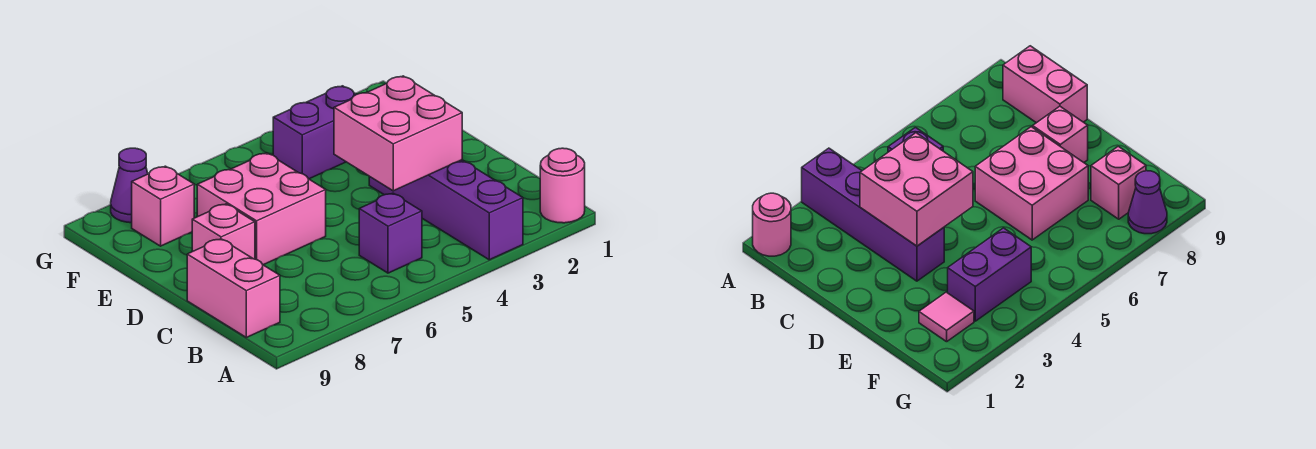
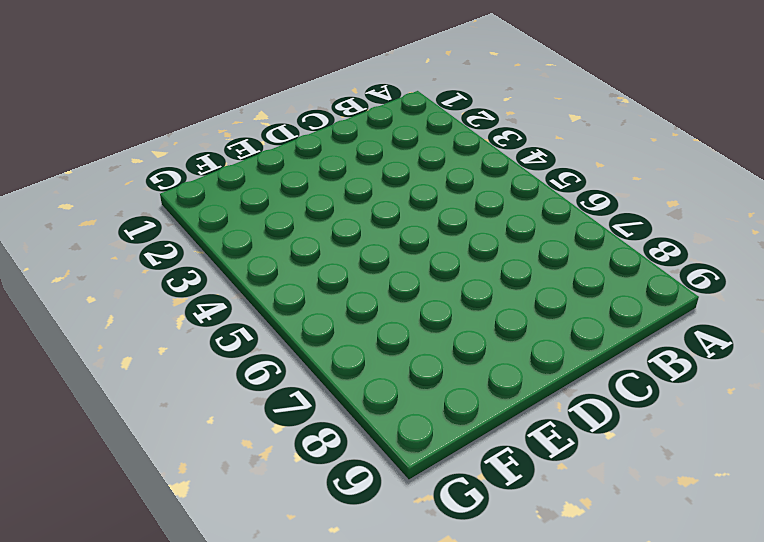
none -> pink 1x1 round brick [540,148,585,223]
none -> purple 1x4 brick [369,160,523,260]

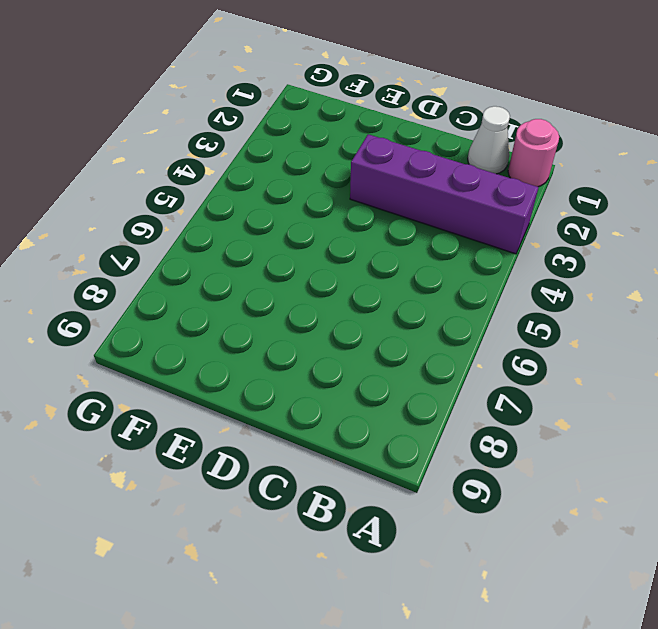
white 1x1 cone [468,106,510,174] -> none
none -> purple 1x1 brick [359,193,422,273]
none -> pink 1x2 brick [187,239,280,337]

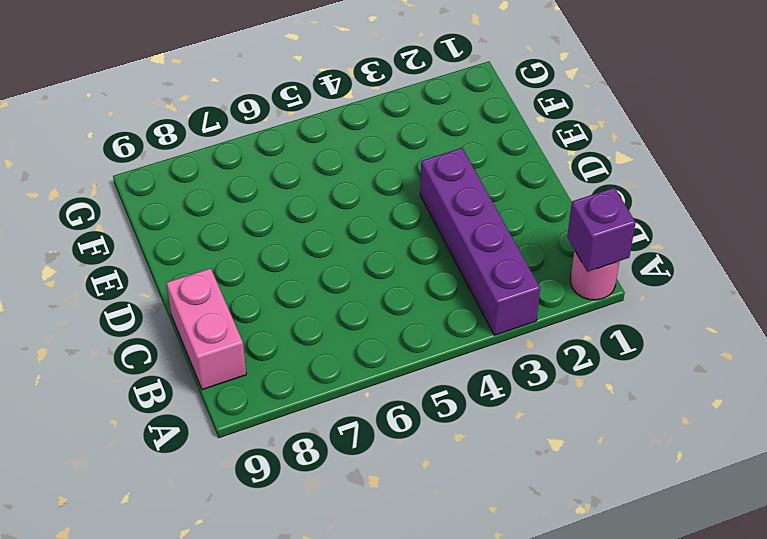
purple 1x1 brick [567,188,636,272] -> purple 1x1 brick moved to [359,193,422,273]
none -> pink 2x2 brick [197,153,326,265]
none -> pink 1x1 brick [192,204,255,259]

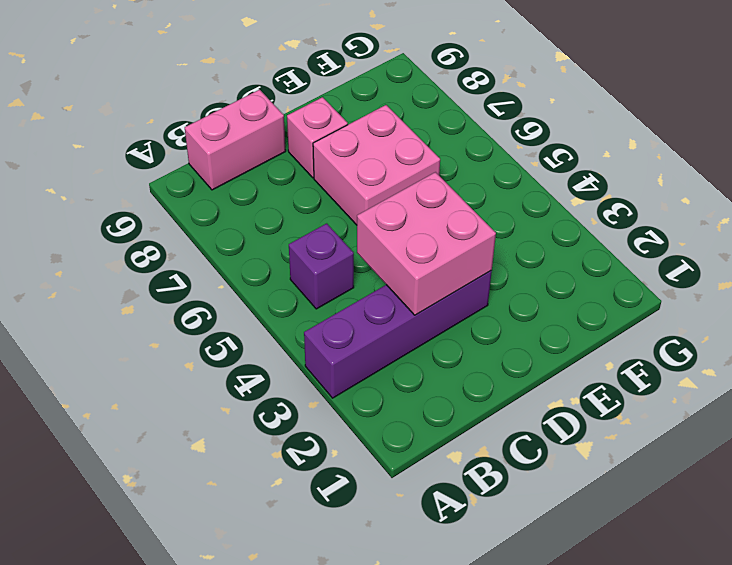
none -> pink 1x1 round brick [540,148,585,223]
none -> pink 1x1 tile [919,292,974,342]

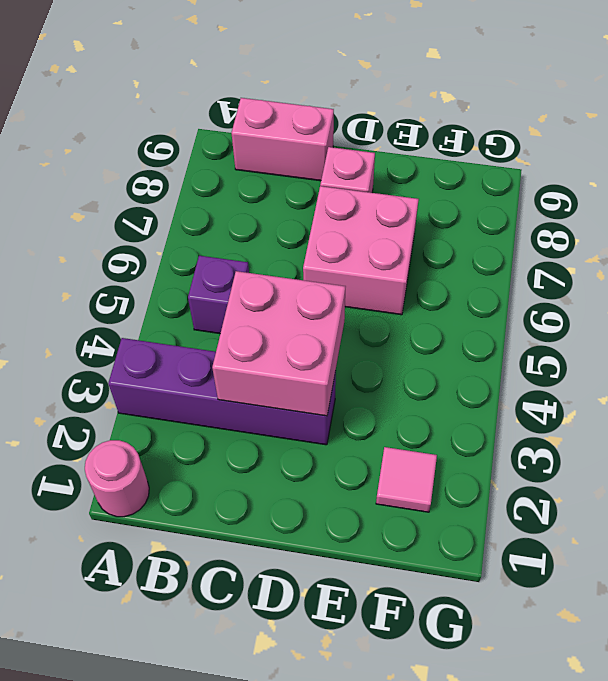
none -> purple 1x2 brick [273,86,356,179]
none -> pink 1x1 brick [132,166,194,246]

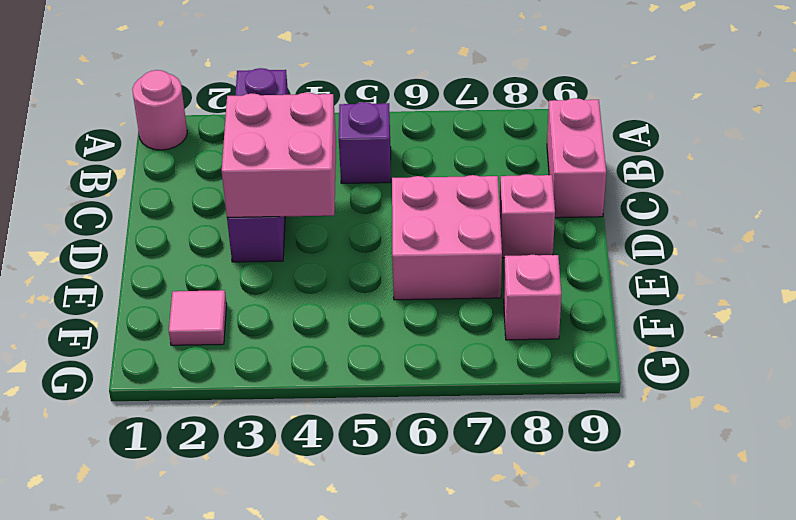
none -> purple 1x2 brick [273,86,356,179]
none -> purple 1x1 cone [111,148,148,223]

